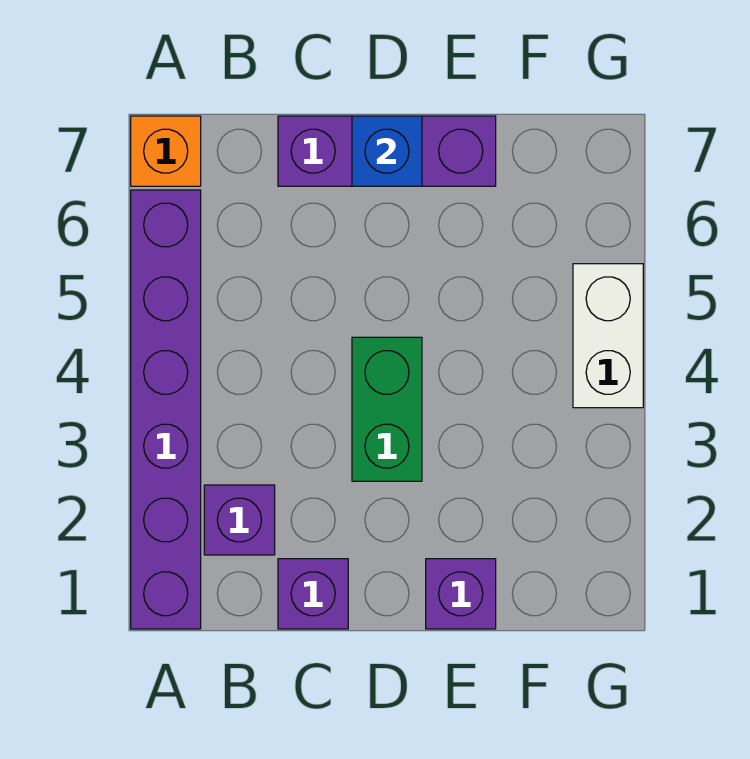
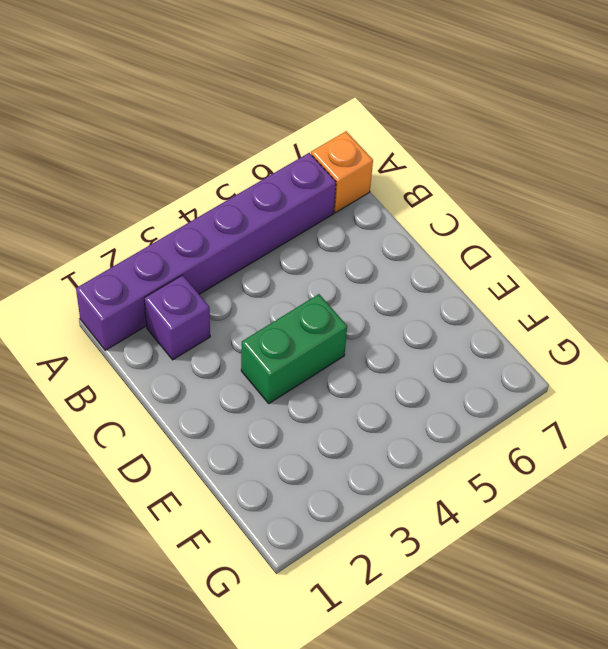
none -> purple 1x1 brick [278,559,348,629]
none -> purple 1x3 brick [278,116,496,186]

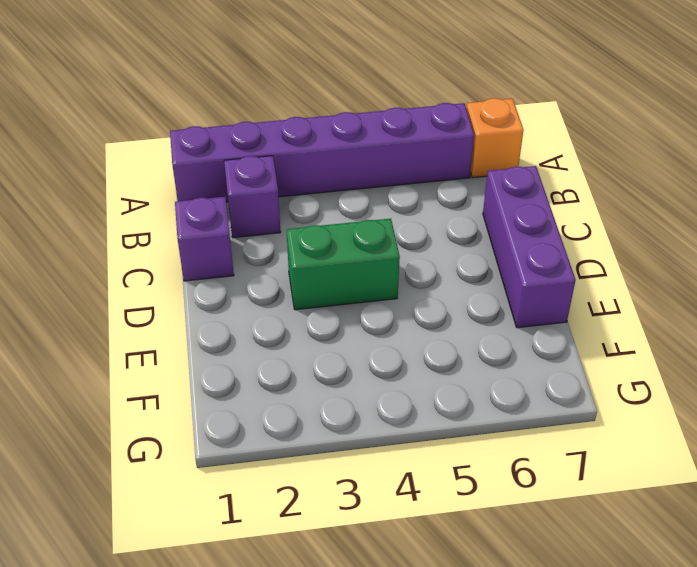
none -> purple 1x1 brick [426,559,496,629]
none -> white 1x2 brick [573,264,643,408]

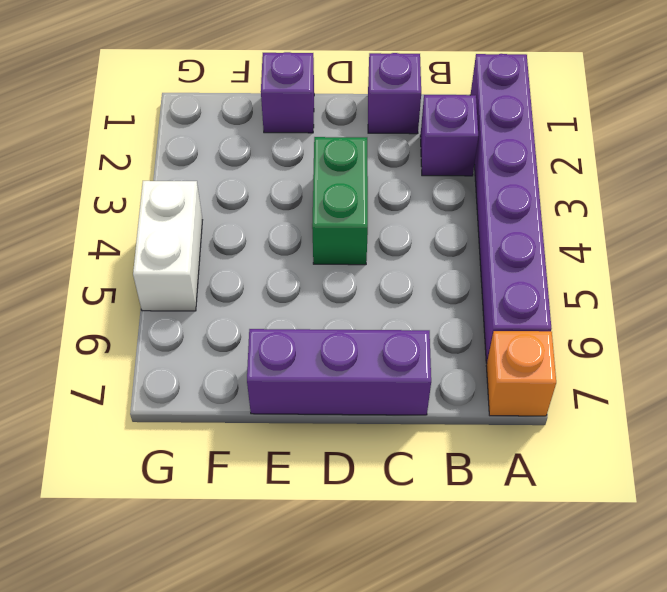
none -> blue 1x1 brick [352,116,422,186]

